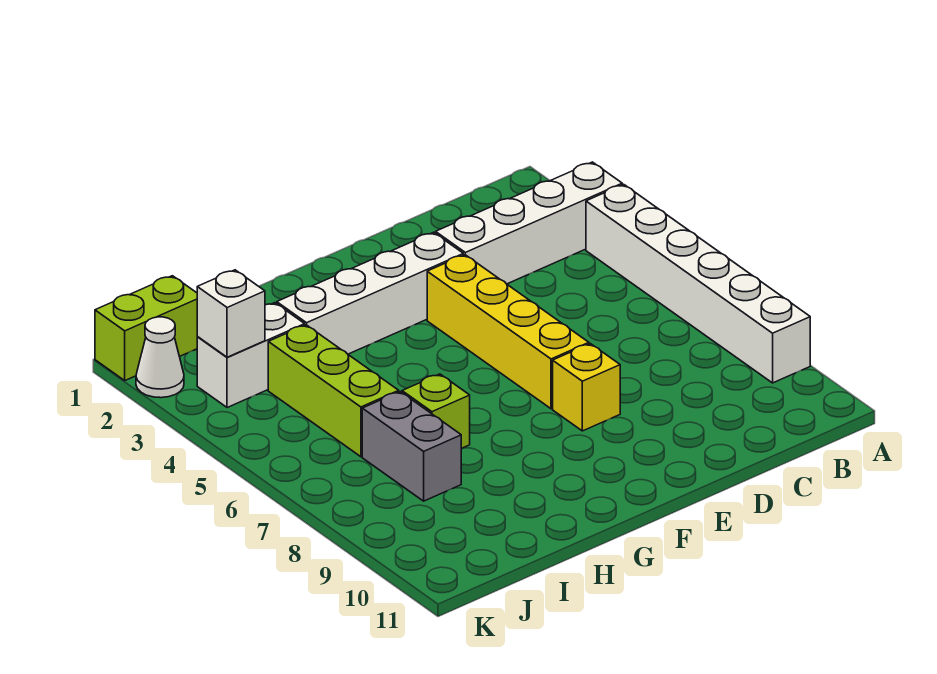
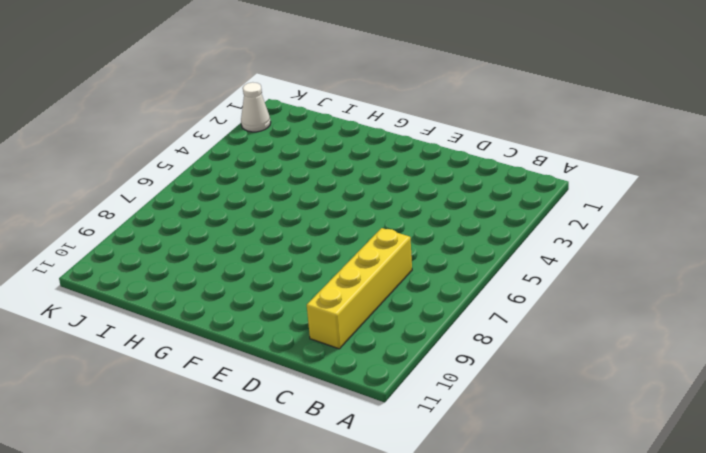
yellow 1x4 brick [307,228,412,349] -> yellow 1x4 brick moved to [427,255,589,409]
none -> white 1x4 brick [436,162,622,284]
none -> white 1x6 brick [586,184,810,383]
none -> white 1x4 brick [277,232,463,354]

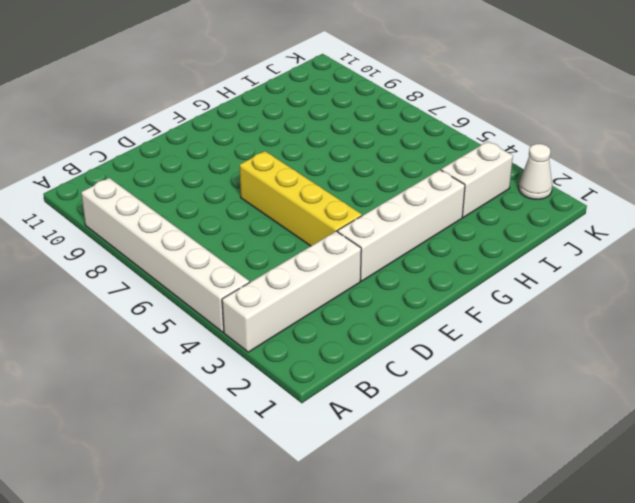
none -> yellow 1x1 brick [553,344,620,431]
none -> lime 1x1 brick [402,374,470,448]
none -> lime 1x3 brick [268,325,399,457]

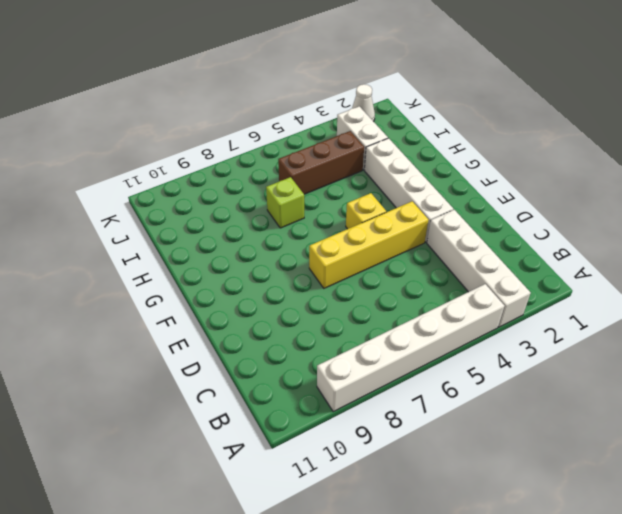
yellow 1x1 brick [346,193,386,229] -> yellow 1x1 brick moved to [553,344,620,431]
brown 1x3 brick [278,131,364,194] -> lime 1x3 brick [268,325,399,457]
none -> grey 1x2 brick [362,392,462,501]
none -> lime 1x2 brick [95,276,198,380]
none -> white 1x1 brick [197,270,265,357]

